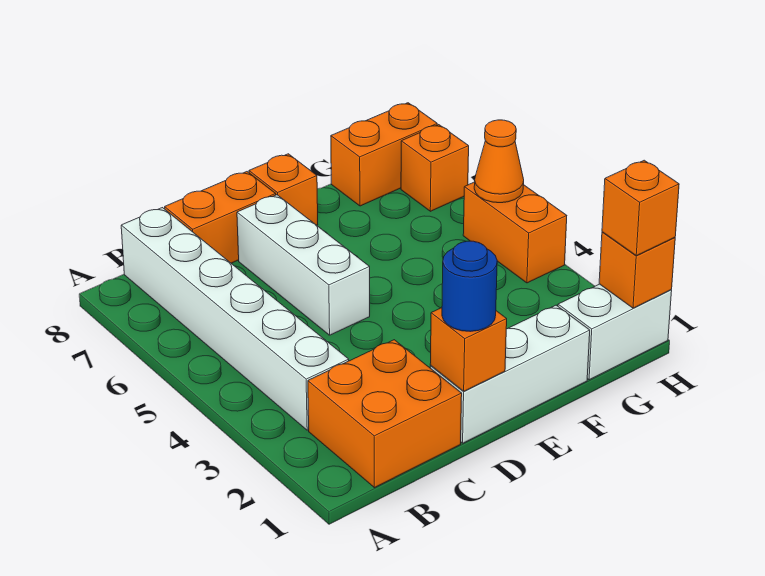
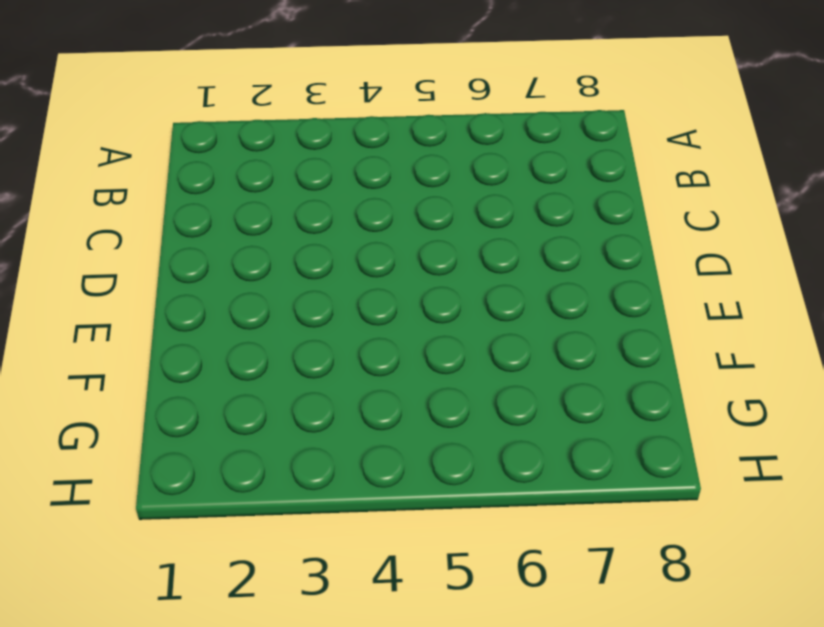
none -> orange 2x2 brick [308,340,462,488]
none -> white 1x6 brick [121,208,349,430]
none -> orange 1x2 brick [165,172,276,263]

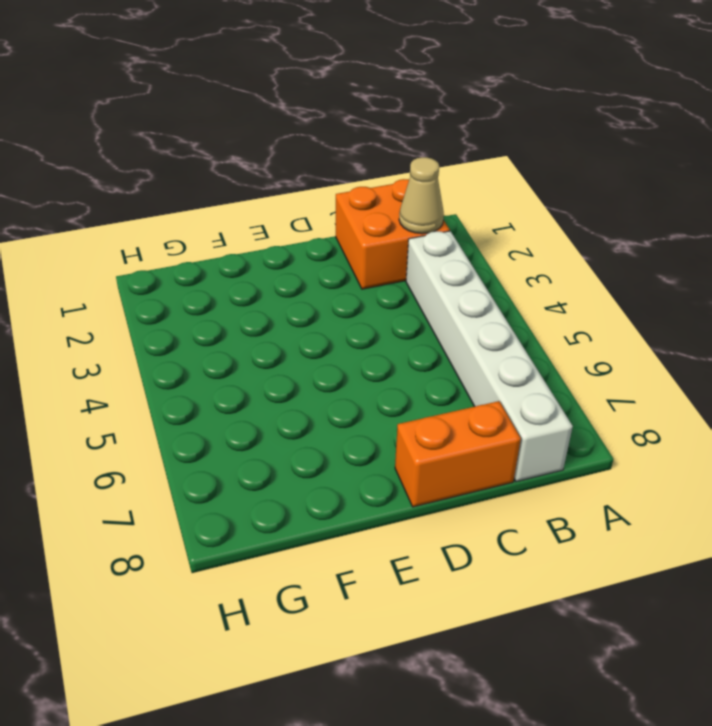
tan 1x1 cone [399,157,444,234] -> none
none -> white 1x3 brick [430,305,590,443]
none -> white 1x3 brick [237,195,370,335]
none -> orange 1x1 brick [249,154,318,225]

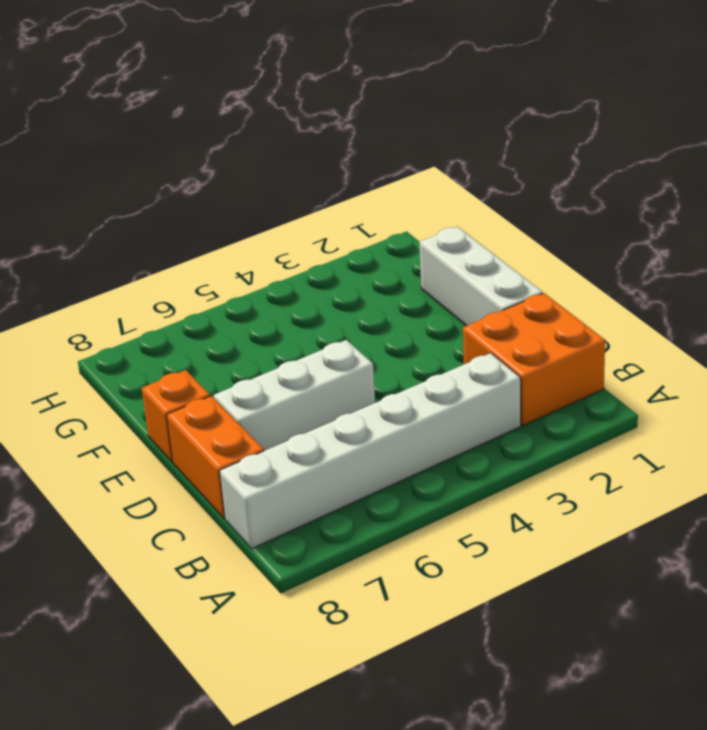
none -> white 1x2 brick [558,284,672,380]
none -> orange 1x2 brick [331,103,437,206]
none -> orange 1x2 brick [463,182,567,283]

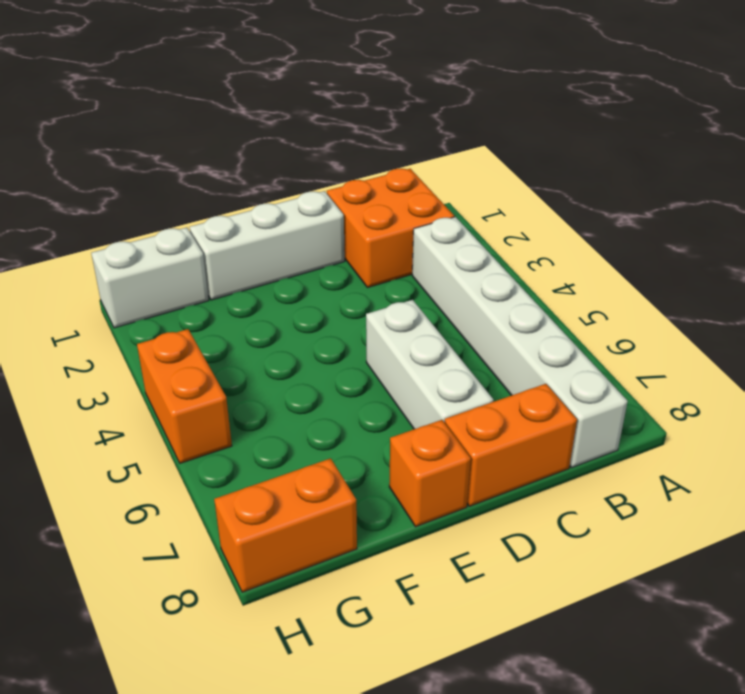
none -> orange 1x1 brick [401,125,469,211]
none -> orange 1x1 brick [430,308,507,391]
none -> orange 1x1 brick [599,232,675,308]

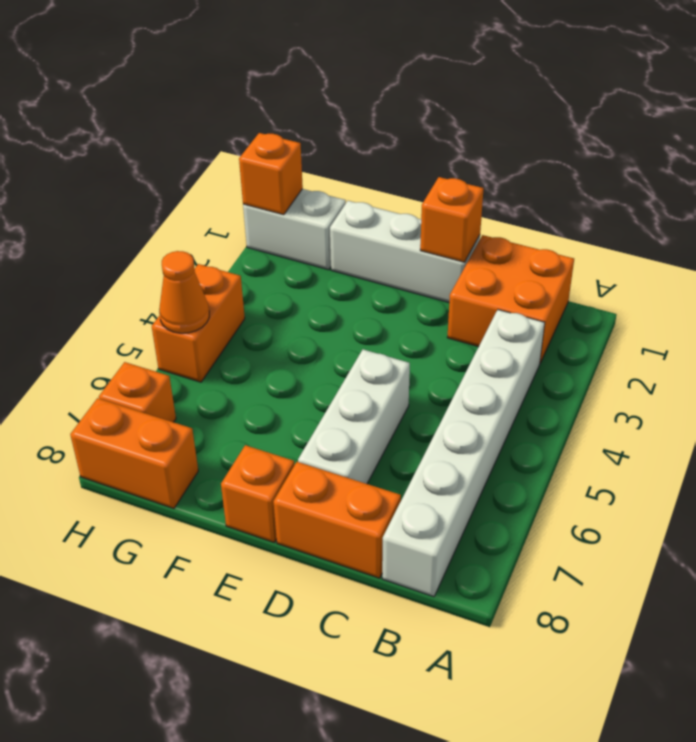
none -> blue 1x1 round brick [442,241,497,332]
none -> orange 1x1 brick [602,160,679,256]

